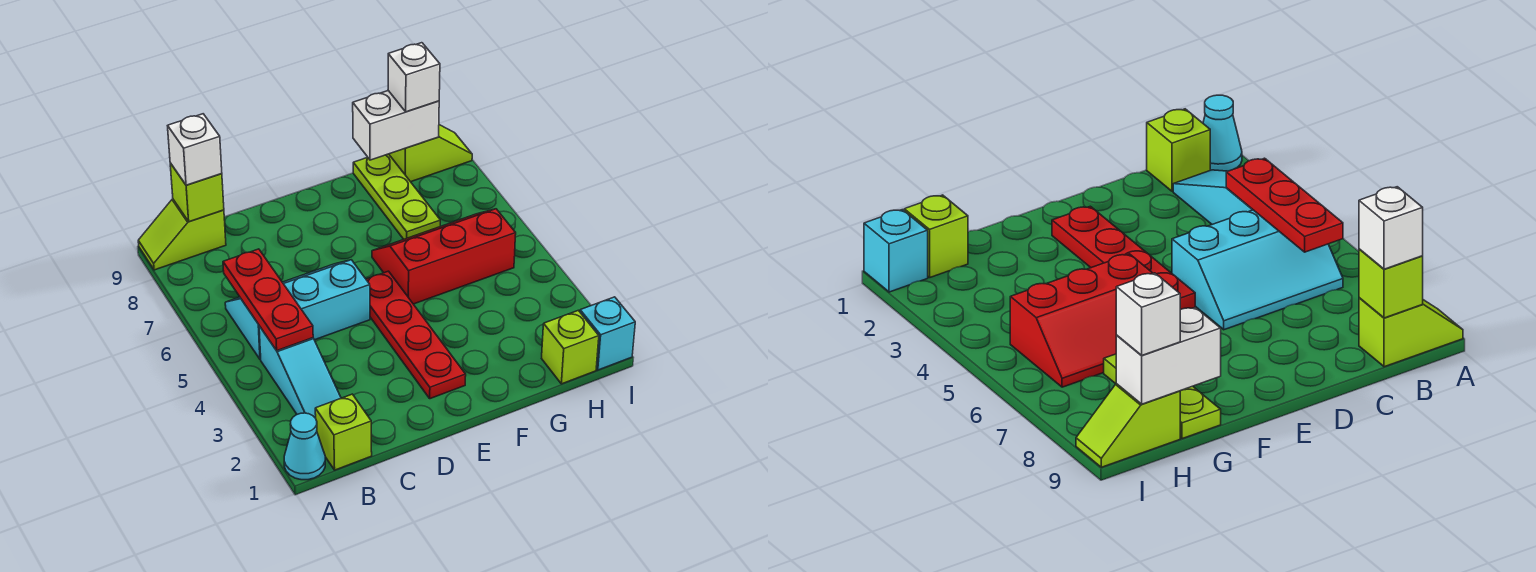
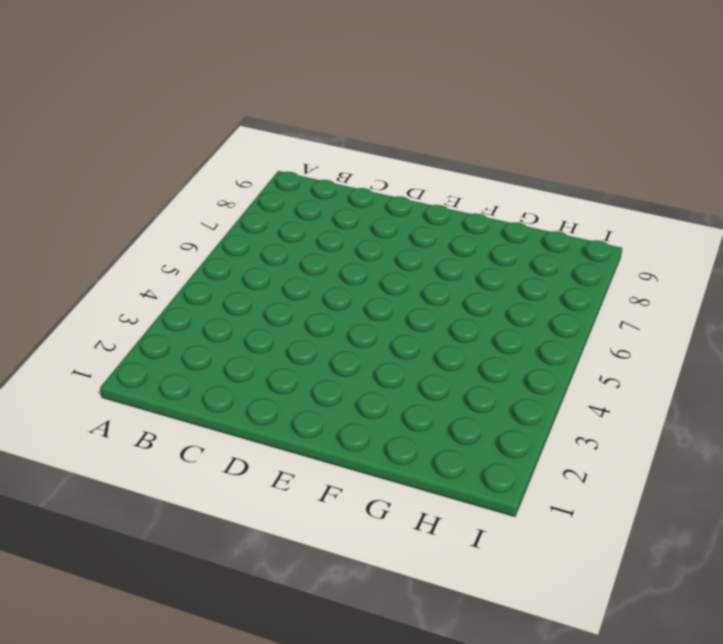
none -> cyan 1x1 cone [284,413,325,480]
none -> lime 1x2 slope [138,199,226,270]
none -> lime 1x1 brick [315,394,372,470]

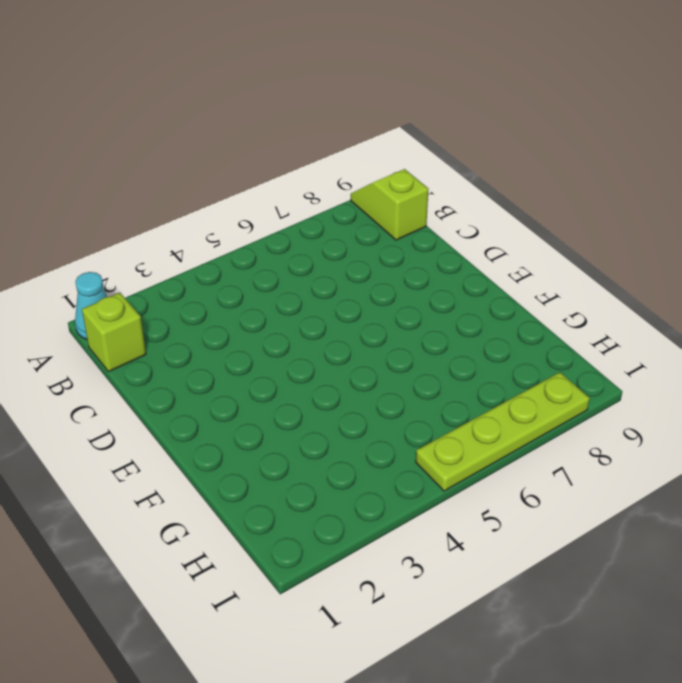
lime 1x4 plate [416,372,590,491] -> none
none -> cyan 1x3 slope [259,326,341,418]
none -> cyan 2x3 slope [225,260,370,359]
none -> red 1x4 plate [366,271,466,399]

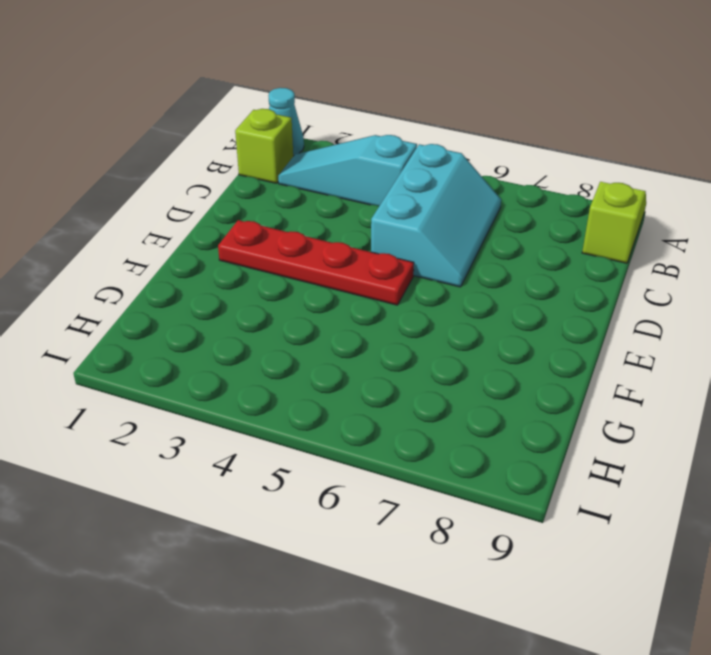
none -> red 2x3 slope [372,209,516,304]
none -> lime 1x3 plate [353,154,440,239]
none -> lime 1x1 brick [542,310,599,384]

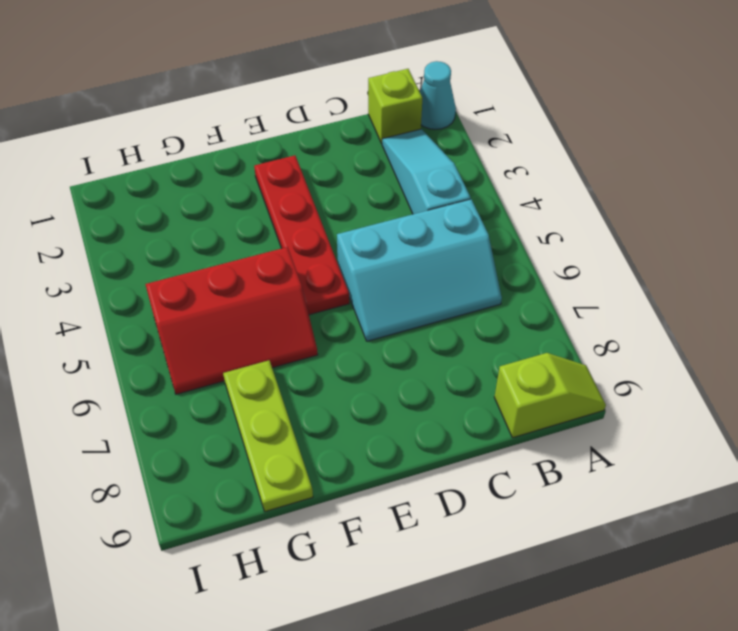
none -> lime 1x1 brick [542,310,599,384]
none -> lime 1x2 slope [389,125,472,182]
none -> cyan 1x1 brick [580,297,635,370]

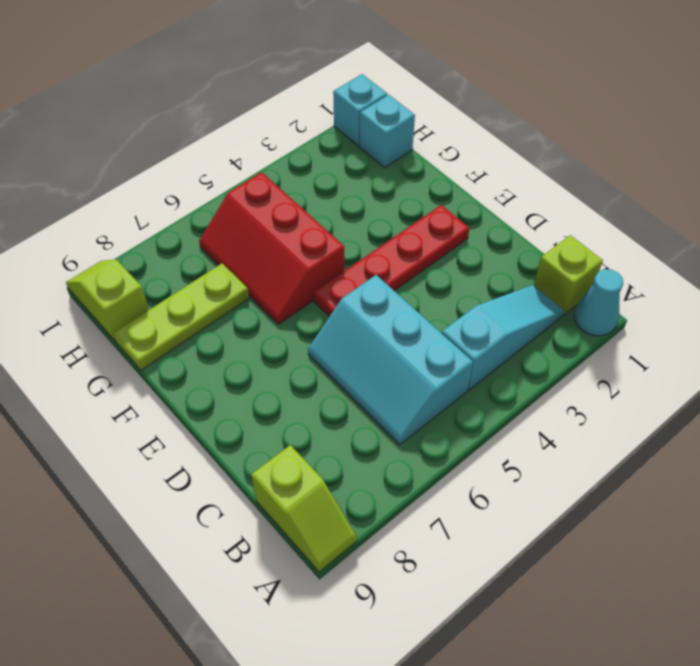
cyan 1x1 brick [360,95,415,167] -> lime 1x1 brick [542,310,599,384]
none -> red 1x3 plate [223,249,313,351]
none -> lime 1x1 brick [170,163,224,222]
none -> white 1x2 brick [353,91,439,160]

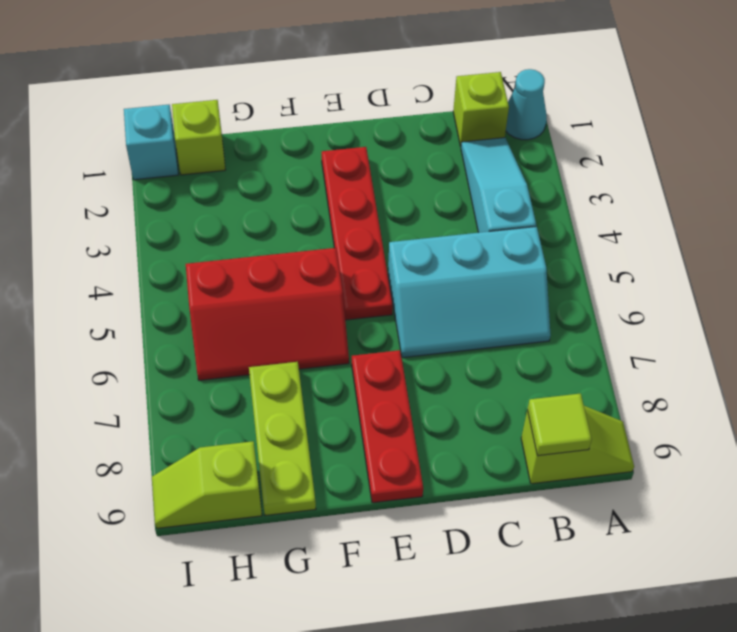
lime 1x1 tile [527,393,592,456] -> lime 1x1 brick [170,163,224,222]
red 1x3 plate [352,350,423,503] -> red 1x3 plate moved to [223,249,313,351]
none -> white 1x2 brick [353,91,439,160]
none -> white 1x1 brick [168,114,222,185]
none -> white 1x1 brick [388,43,440,112]

